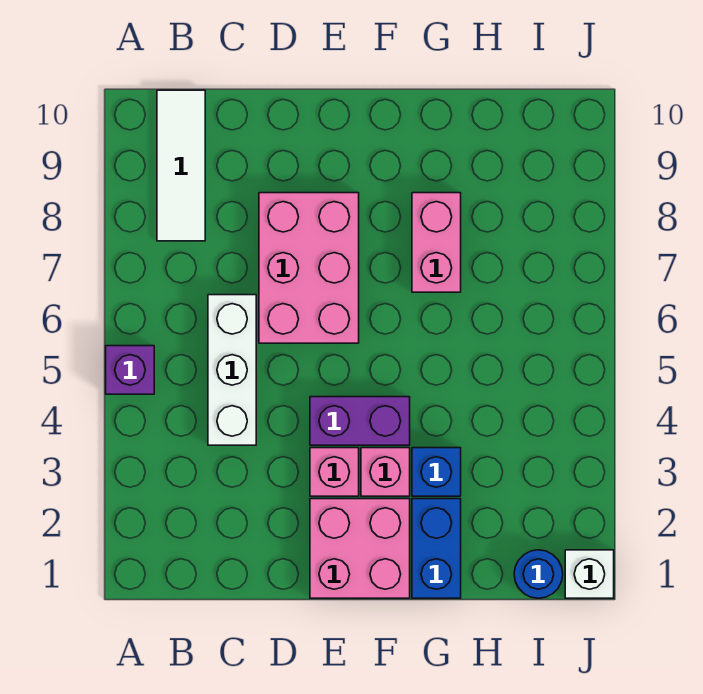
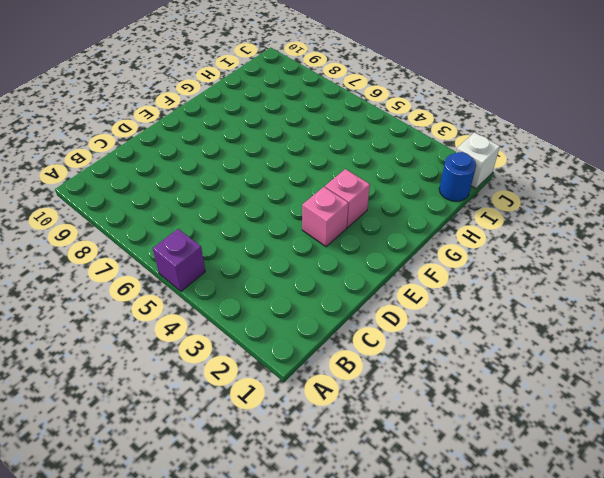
none -> white 1x3 tile [157,90,205,241]
none -> white 1x3 brick [208,295,256,445]
none -> pink 2x3 brick [259,193,359,343]

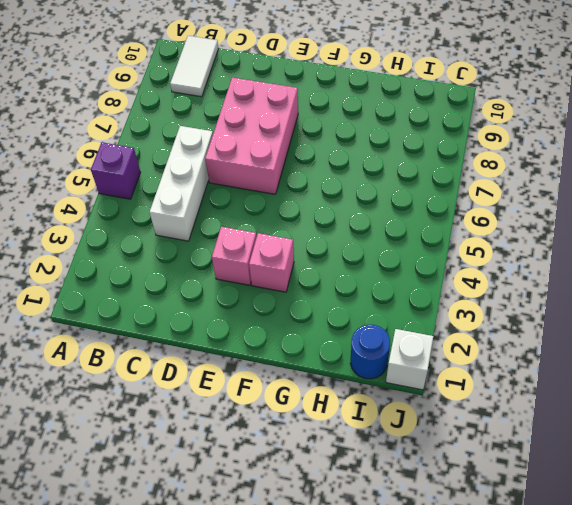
white 1x2 tile [170,36,219,97] -> white 1x3 tile [157,90,205,241]
none -> pink 2x2 brick [310,499,410,598]
none -> purple 1x2 brick [310,397,410,445]
none -> blue 1x2 brick [412,499,461,598]

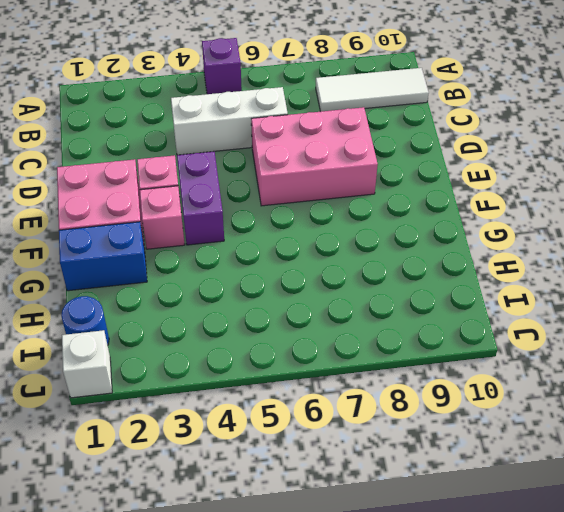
none -> blue 1x1 brick [412,448,461,496]
none -> pink 1x2 brick [412,193,461,292]

